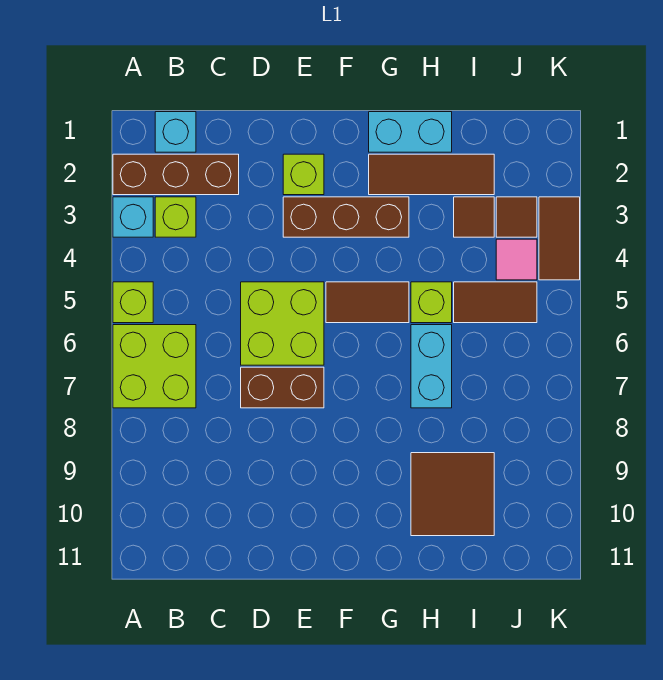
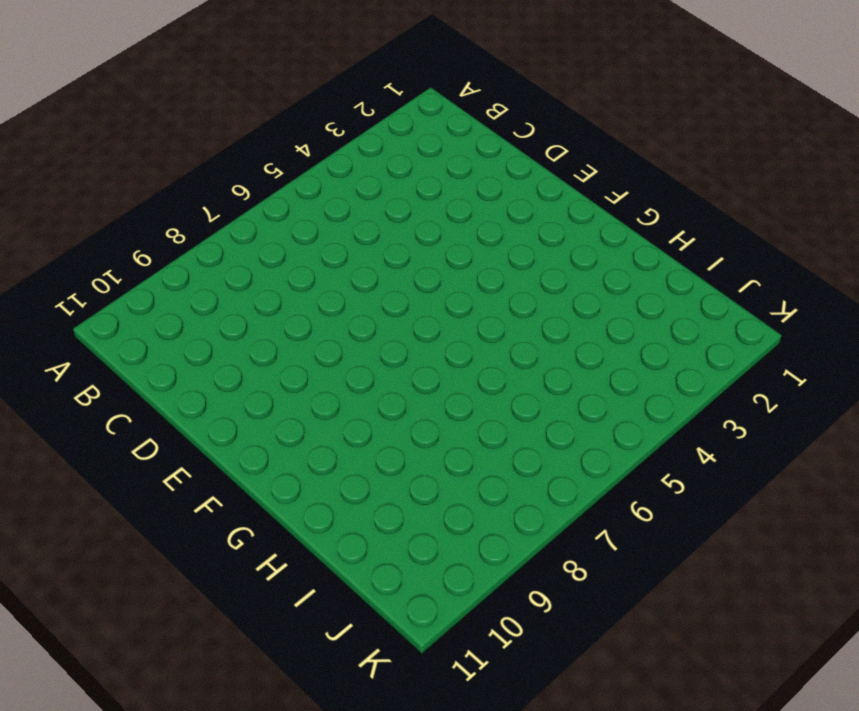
none -> brown 1x3 brick [113,154,239,195]
none -> cyan 1x1 brick [113,197,153,237]
none -> lime 1x1 brick [113,282,153,323]

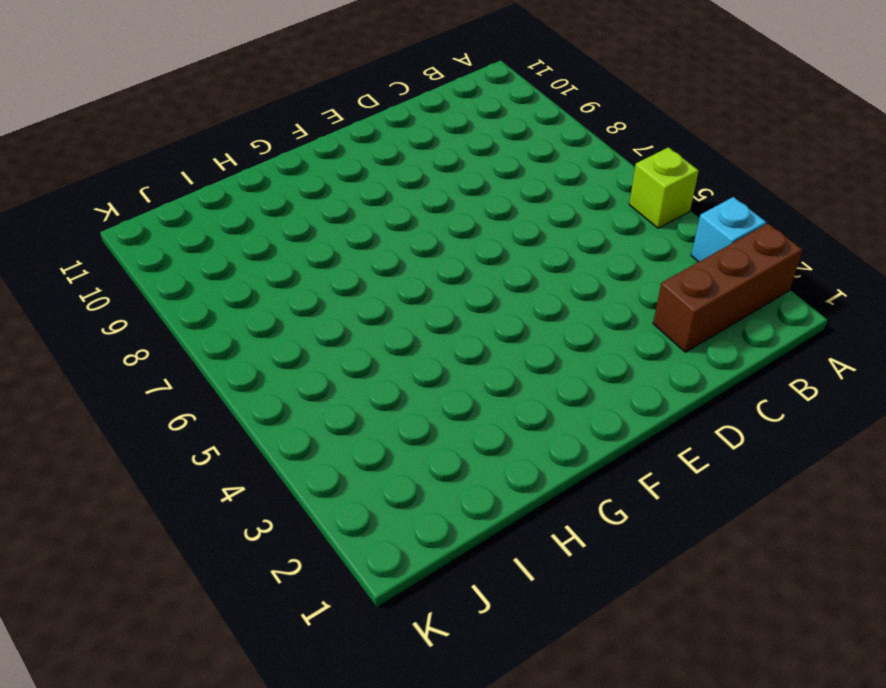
none -> lime 2x2 brick [113,325,196,408]
none -> cyan 1x1 brick [155,112,196,152]
none -> lime 1x1 brick [155,197,196,237]

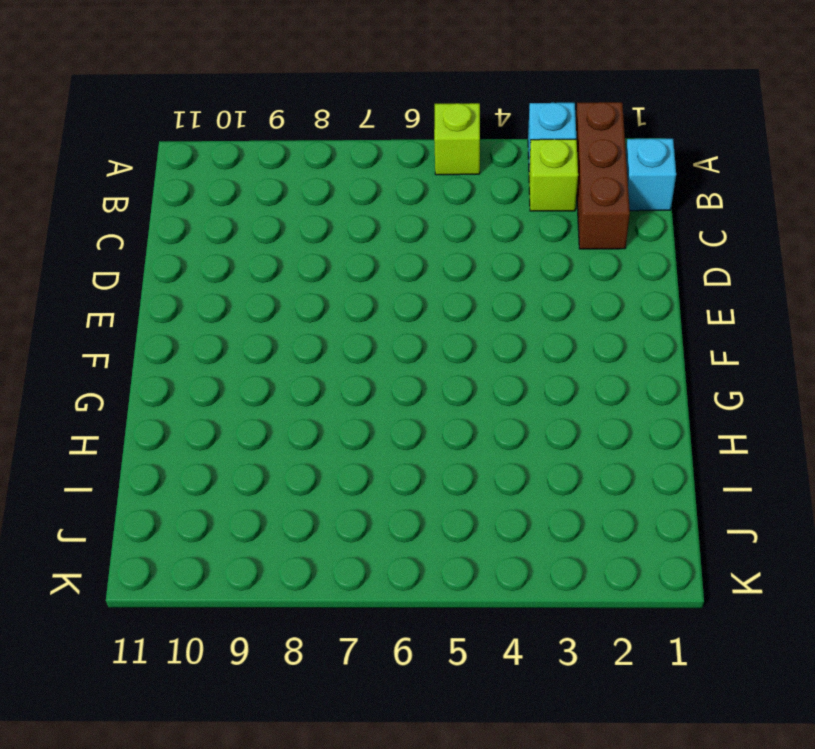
none -> lime 2x2 brick [113,325,196,408]
none -> lime 2x2 brick [241,282,324,365]
none -> brown 1x2 brick [241,367,324,408]

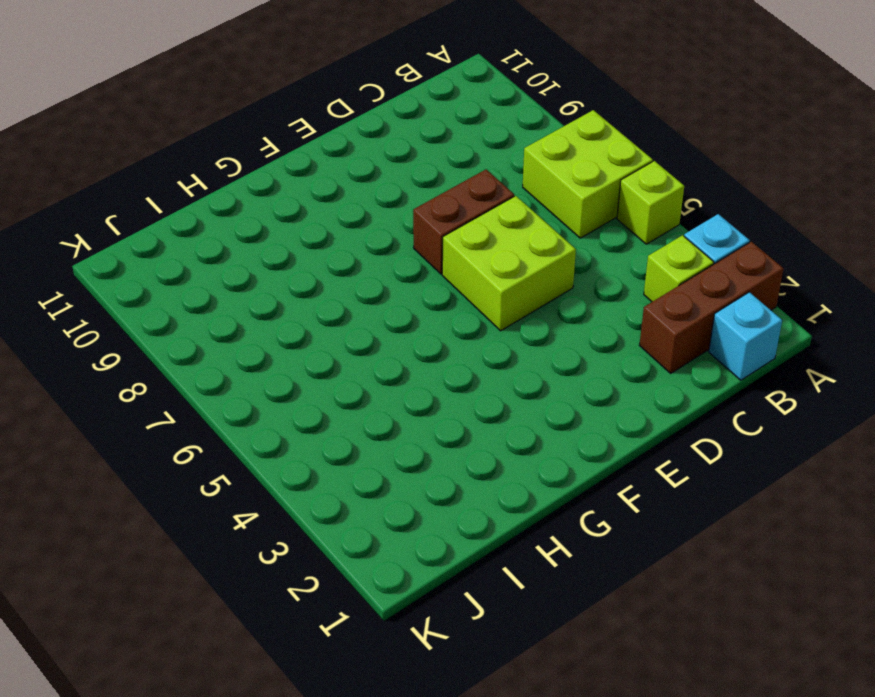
none -> lime 1x1 brick [283,154,324,195]
none -> brown 1x3 brick [283,197,409,237]
none -> brown 1x2 tile [326,282,409,323]

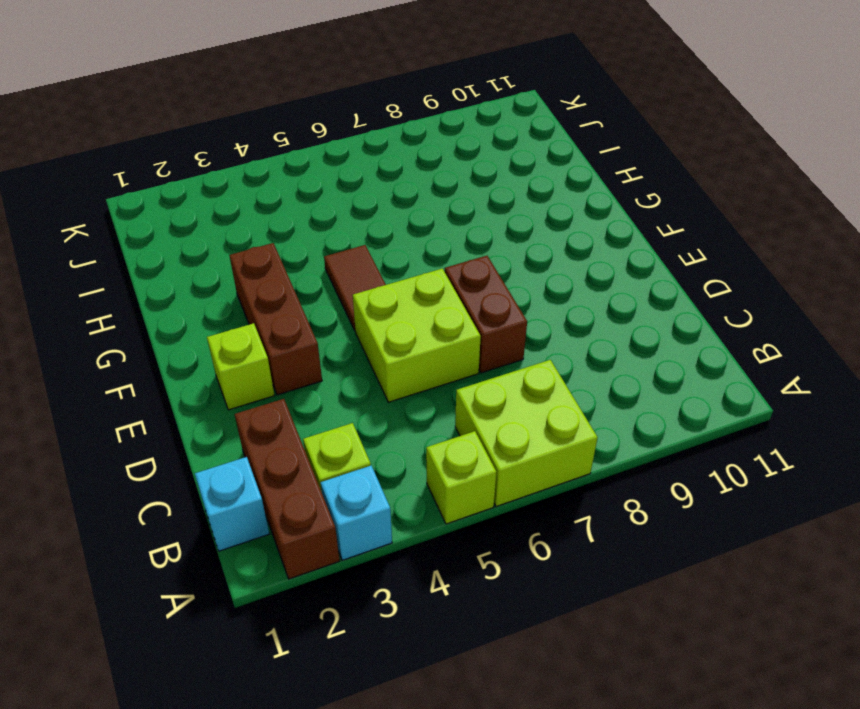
none -> cyan 1x2 brick [369,112,452,152]
none -> brown 1x3 tile [369,154,494,195]
none -> lime 1x1 brick [411,282,452,323]

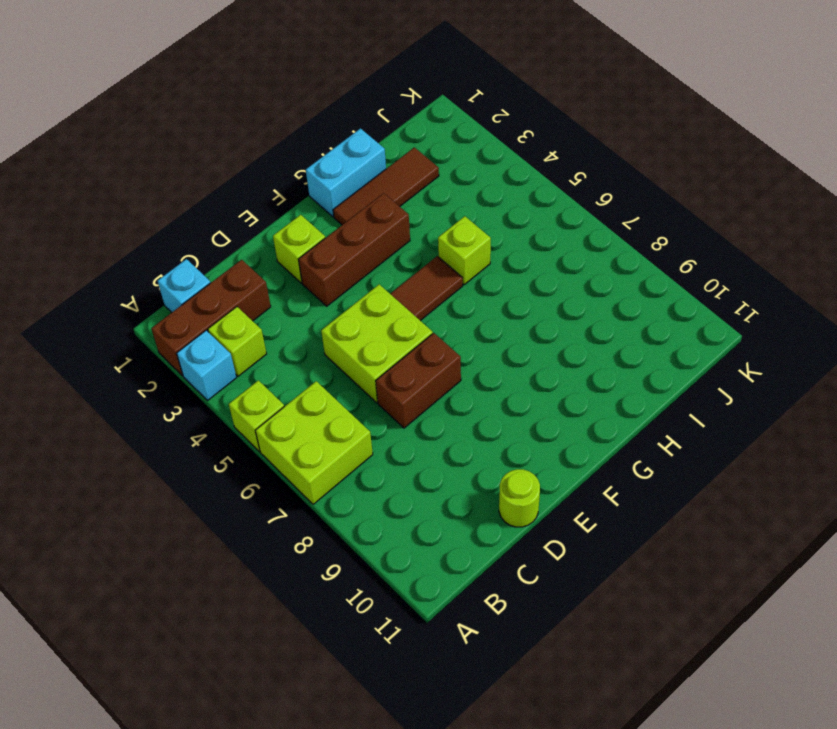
lime 1x1 round brick [499,469,540,527] -> none
none -> cyan 1x2 brick [411,325,452,408]
none -> brown 2x2 tile [411,453,494,536]
none -> brown 1x1 tile [454,197,494,237]

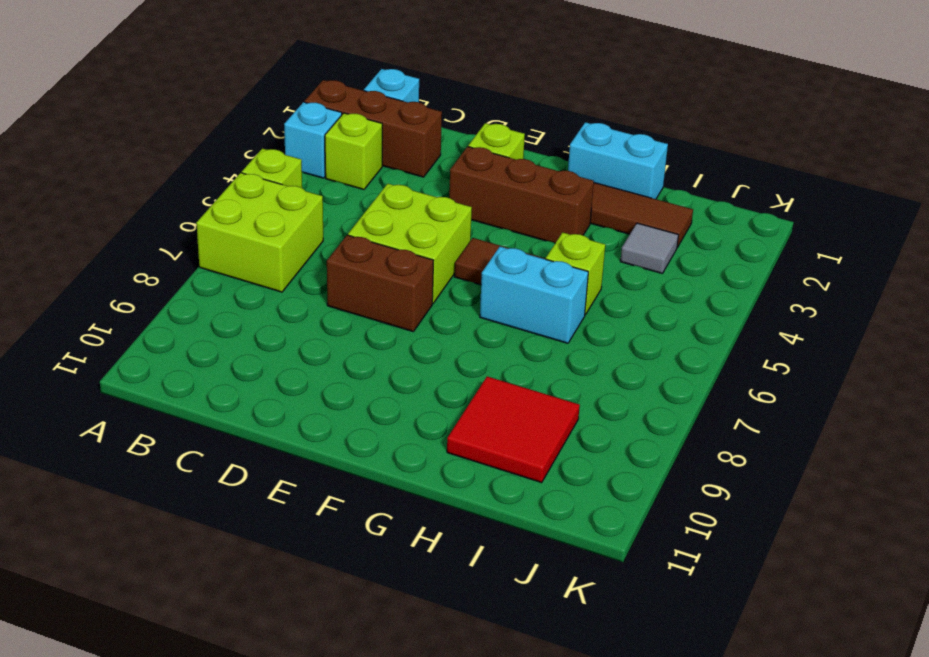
cyan 1x2 brick [480,247,588,343] -> cyan 1x2 brick turned to [411,325,452,408]
red 2x2 tile [447,376,580,483] -> brown 2x2 tile [411,453,494,536]
grey 1x1 tile [620,223,678,273] -> brown 1x1 tile [454,197,494,237]
none -> brown 1x2 tile [454,282,537,323]
none -> brown 1x1 tile [496,197,537,237]
none -> pink 1x1 tile [496,239,537,280]

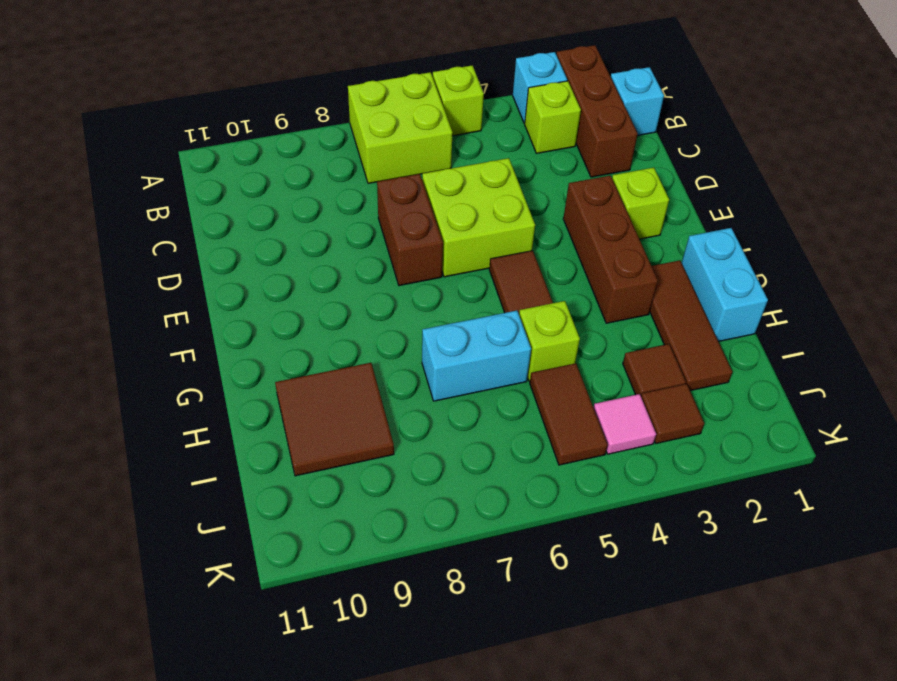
none -> brown 1x2 tile [539,197,580,280]

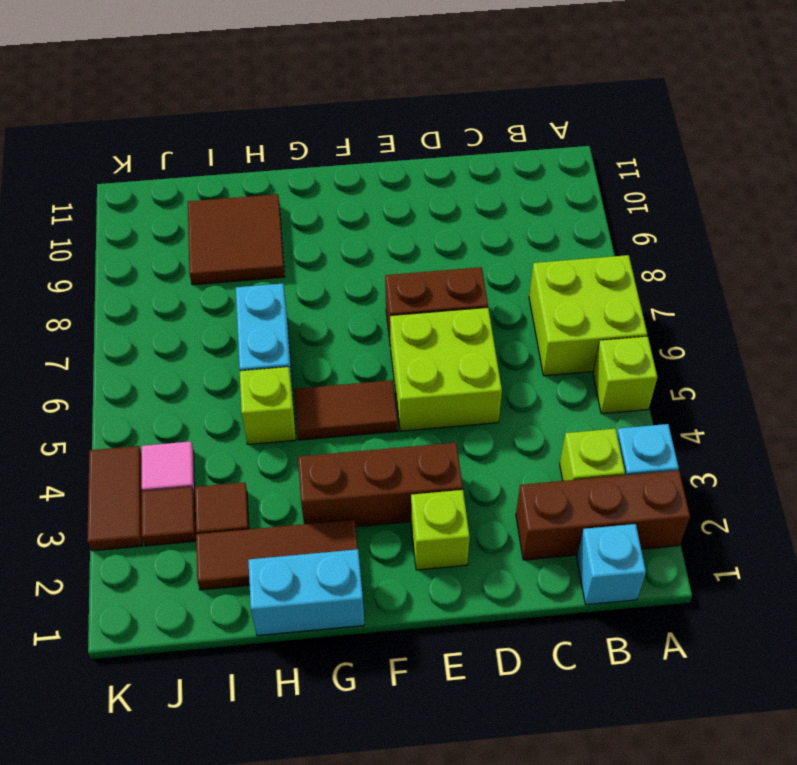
none -> brown 1x2 tile [454,282,537,323]

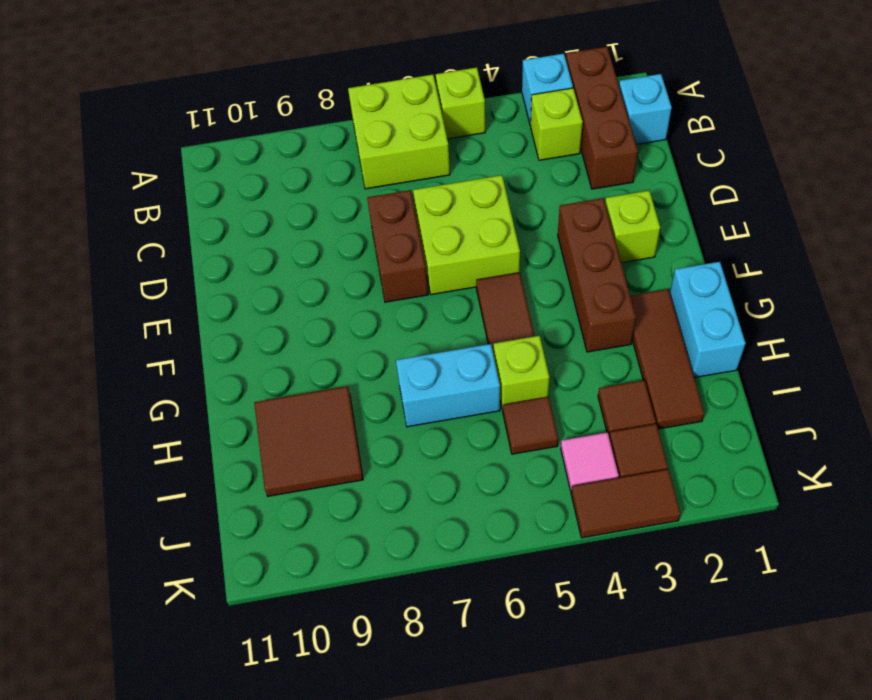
brown 1x1 tile [503,397,558,454] -> brown 1x2 tile [454,282,537,323]

